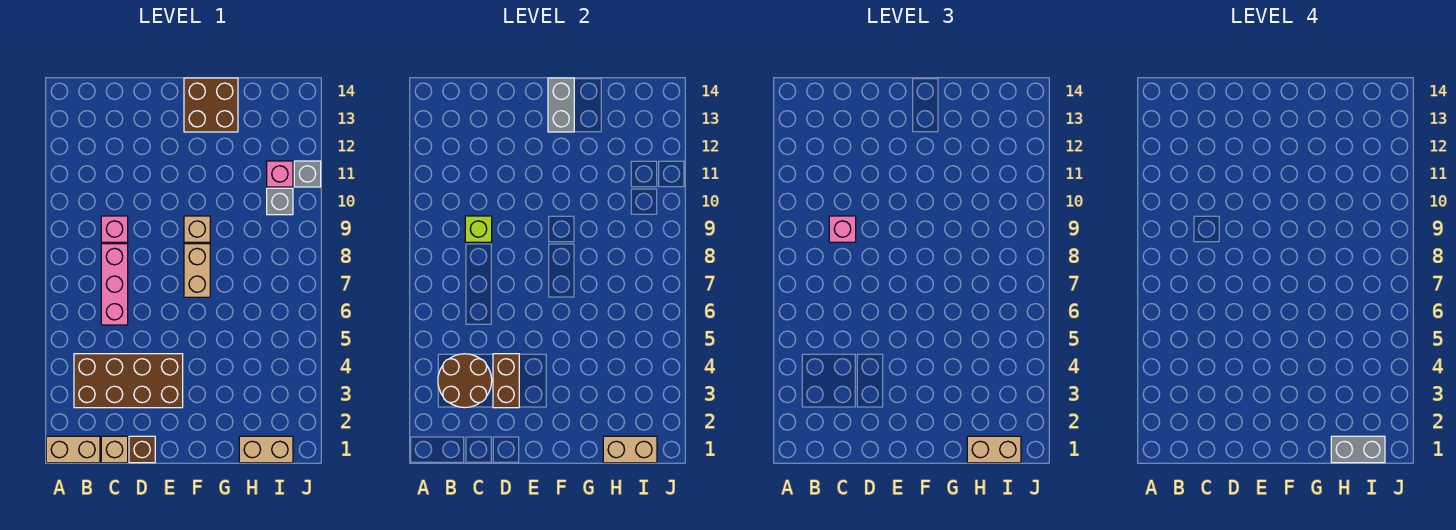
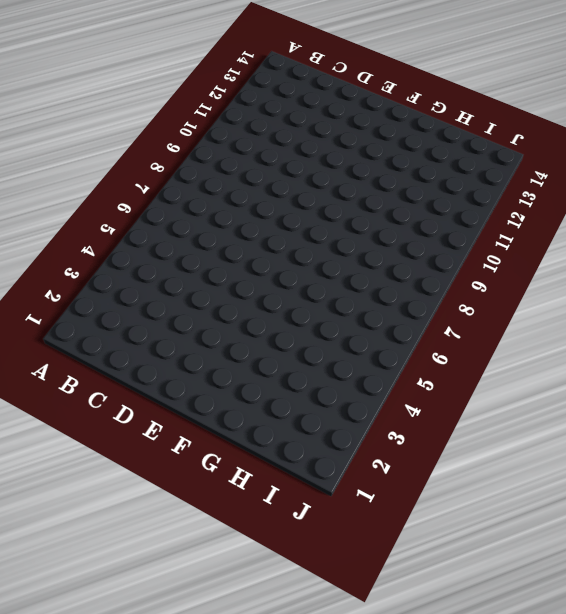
none -> tan 1x2 brick [46,436,100,463]
none -> brown 2x4 brick [74,354,183,408]
none -> tan 1x1 brick [101,436,128,463]

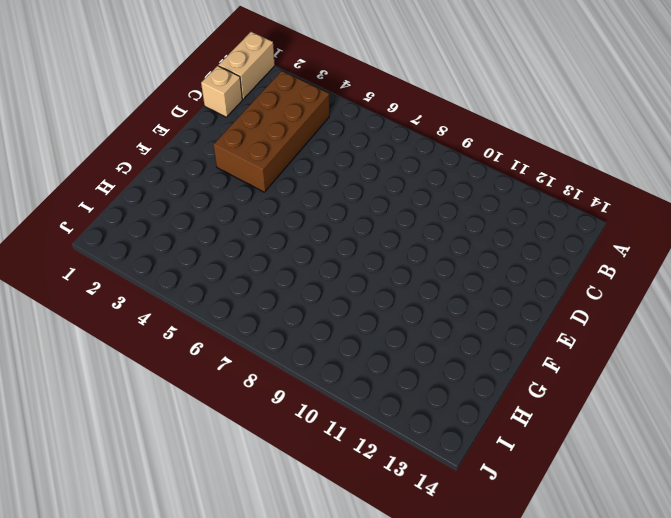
none -> pink 1x3 brick [101,244,128,325]
none -> pink 1x1 brick [101,216,128,242]
none -> brown 1x1 brick [129,436,155,463]

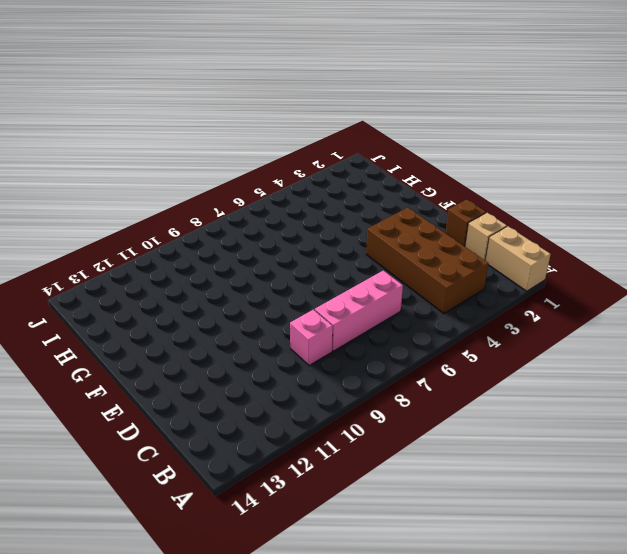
none -> tan 1x2 brick [184,244,210,297]
none -> tan 1x1 brick [184,216,210,242]
none -> brown 2x2 brick [184,78,238,132]

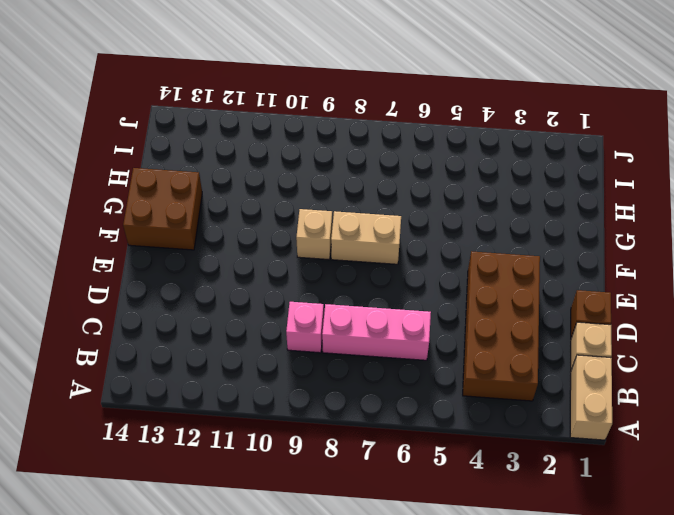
none -> tan 1x2 brick [239,436,293,463]
none -> grey 1x1 brick [267,188,293,215]
none -> pink 1x1 brick [267,161,293,187]

